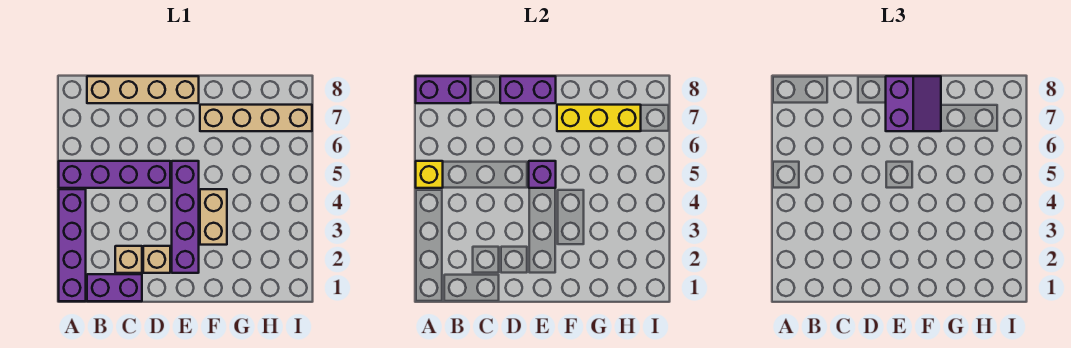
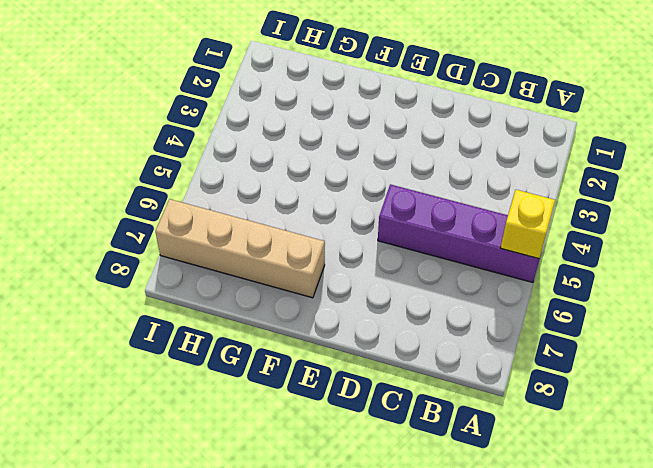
none -> purple 1x4 brick [59,189,86,301]
none -> purple 1x2 brick [87,274,142,301]
none -> tan 1x4 brick [87,76,199,103]

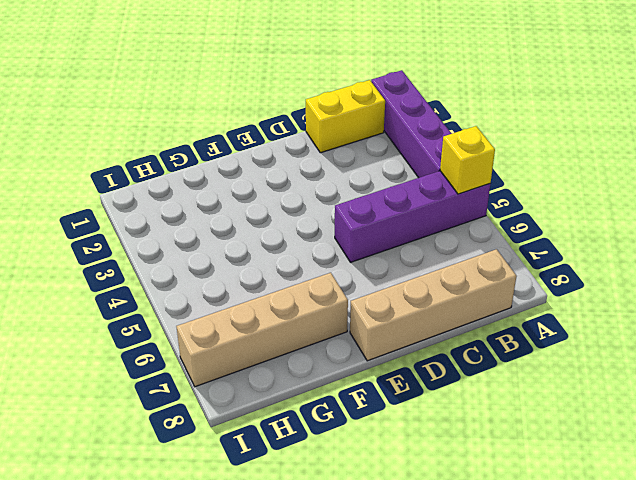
yellow 1x2 brick [306,80,385,153] -> purple 1x2 brick [87,274,142,301]
none -> tan 1x1 brick [115,246,142,273]
none -> tan 1x1 brick [143,246,170,273]
none -> purple 1x4 brick [172,161,199,273]

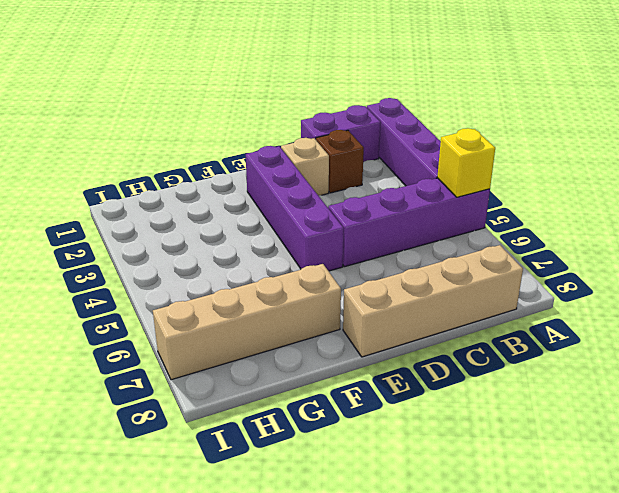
brown 1x1 brick [316,130,364,193] -> tan 1x1 brick [115,246,142,273]
none -> tan 1x2 brick [200,189,227,245]
none -> purple 1x2 brick [416,76,471,103]
none -> purple 1x2 brick [500,76,556,103]

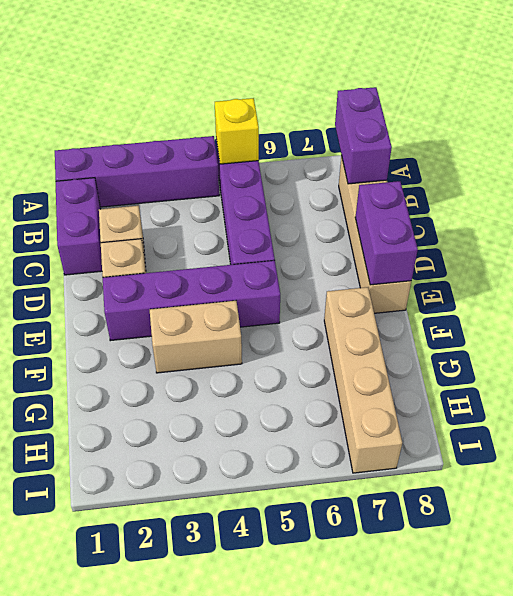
none -> purple 1x1 brick [529,161,556,188]
none -> yellow 1x3 brick [557,105,641,131]
none -> purple 2x2 slope [886,76,941,131]

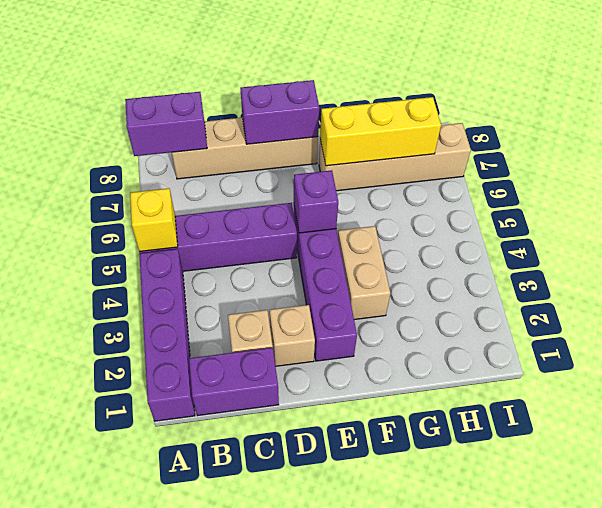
none -> purple 2x2 slope [886,76,941,131]

